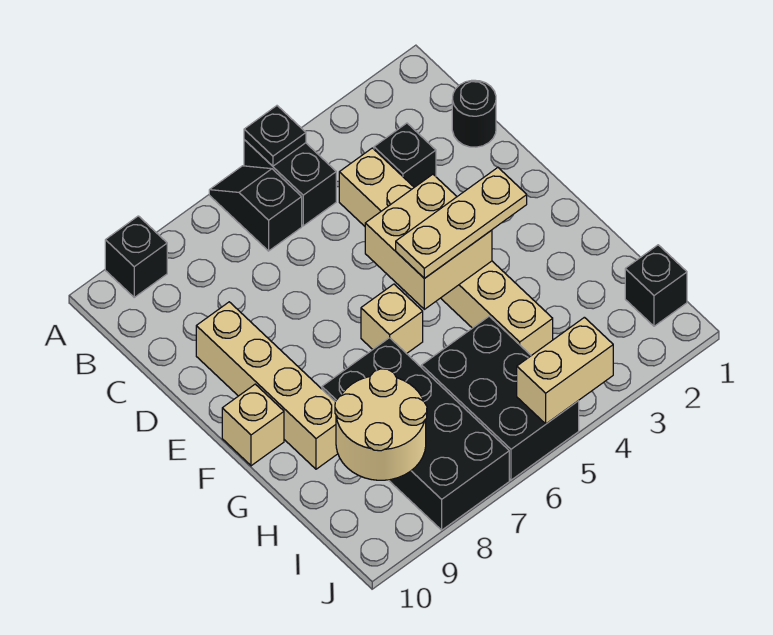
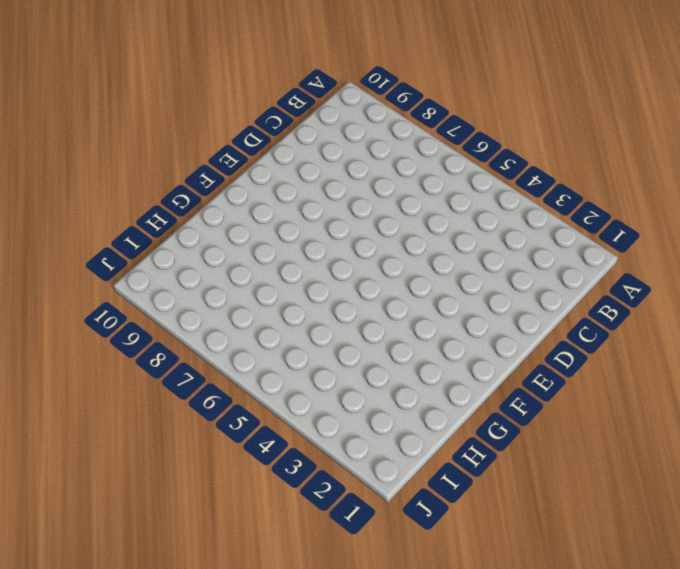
none -> black 1x2 brick [244,140,336,226]
none -> black 1x2 slope [209,166,302,251]
none -> black 1x1 brick [105,216,167,297]

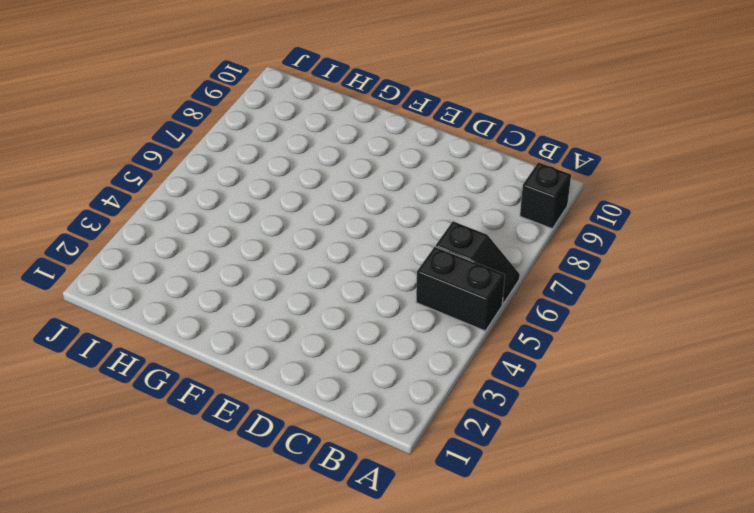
none -> black 1x1 round brick [452,80,496,147]
none -> black 1x1 brick [374,123,436,187]
none -> tan 1x6 brick [339,148,553,356]

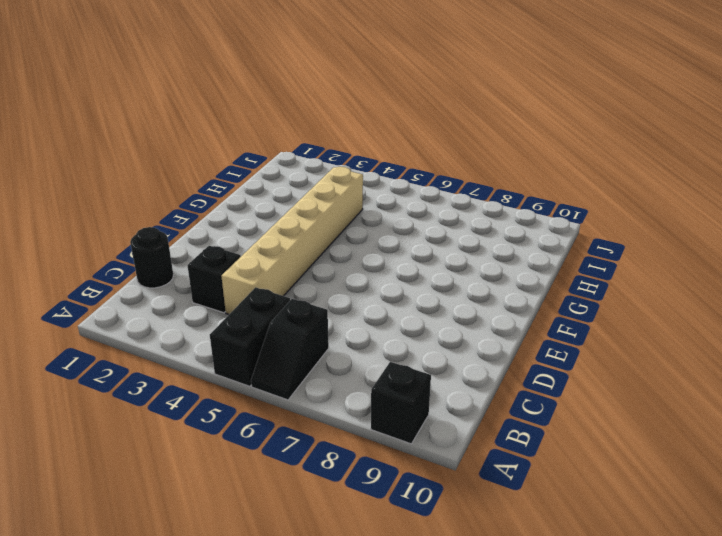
none -> tan 1x4 brick [196,302,338,469]
none -> tan 1x1 brick [361,284,423,354]
none -> tan 1x1 brick [222,384,284,466]

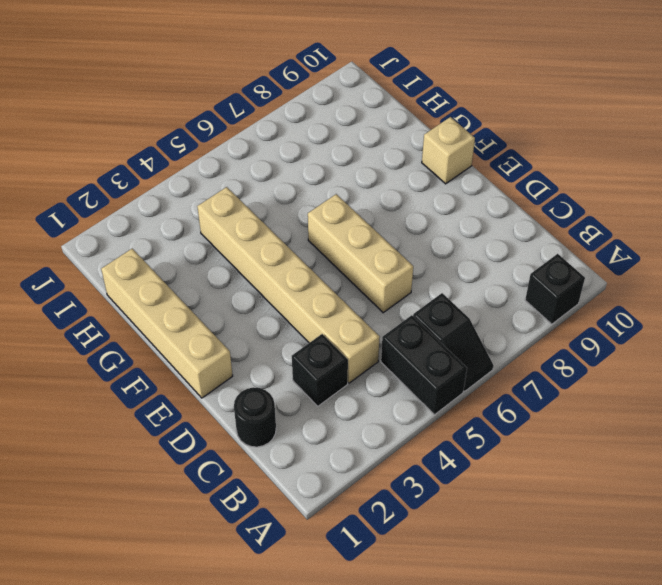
tan 1x3 brick [308,194,413,313] -> tan 1x1 brick [361,284,423,354]
tan 1x4 brick [101,249,233,398] -> tan 1x4 brick moved to [196,302,338,469]
none -> black 2x4 brick [322,338,509,530]
none -> black 2x3 brick [422,316,579,480]
none -> black 1x1 brick [625,245,687,326]

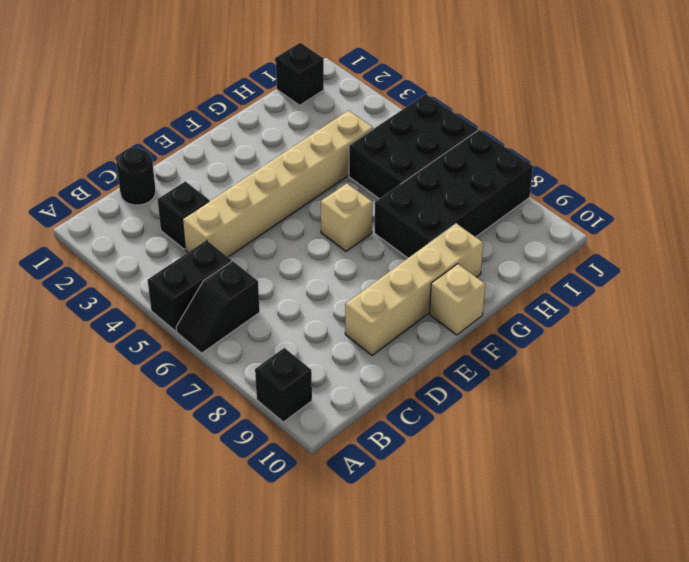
none -> black 1x1 plate [244,106,306,166]
none -> tan 2x2 brick [365,174,492,309]
none -> tan 2x2 round brick [335,369,427,480]

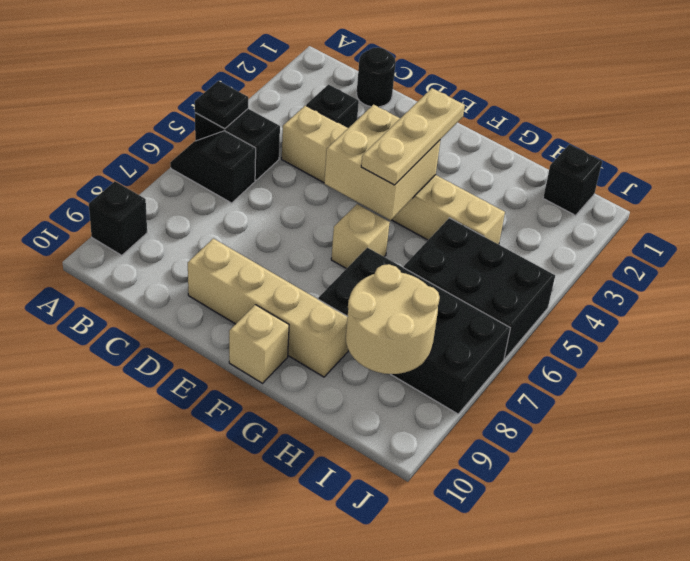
none -> tan 1x2 brick [517,317,613,424]

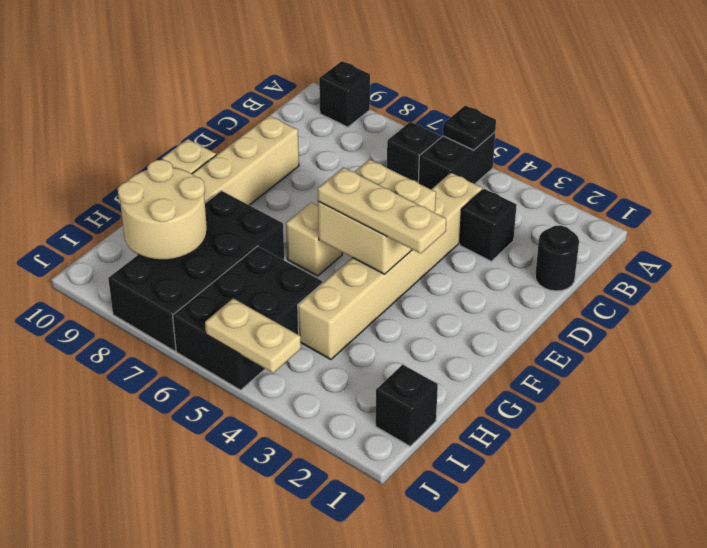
tan 1x2 plate [205,298,301,373] -> tan 1x2 brick [517,317,613,424]

